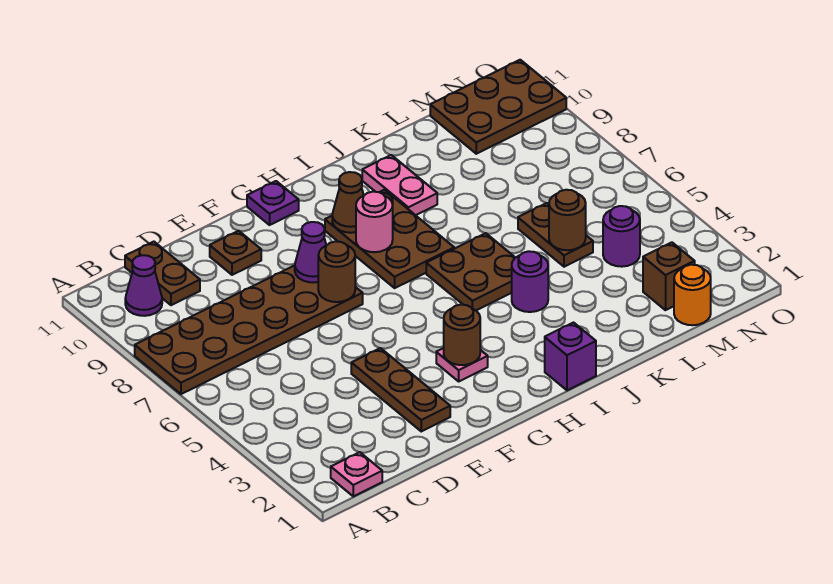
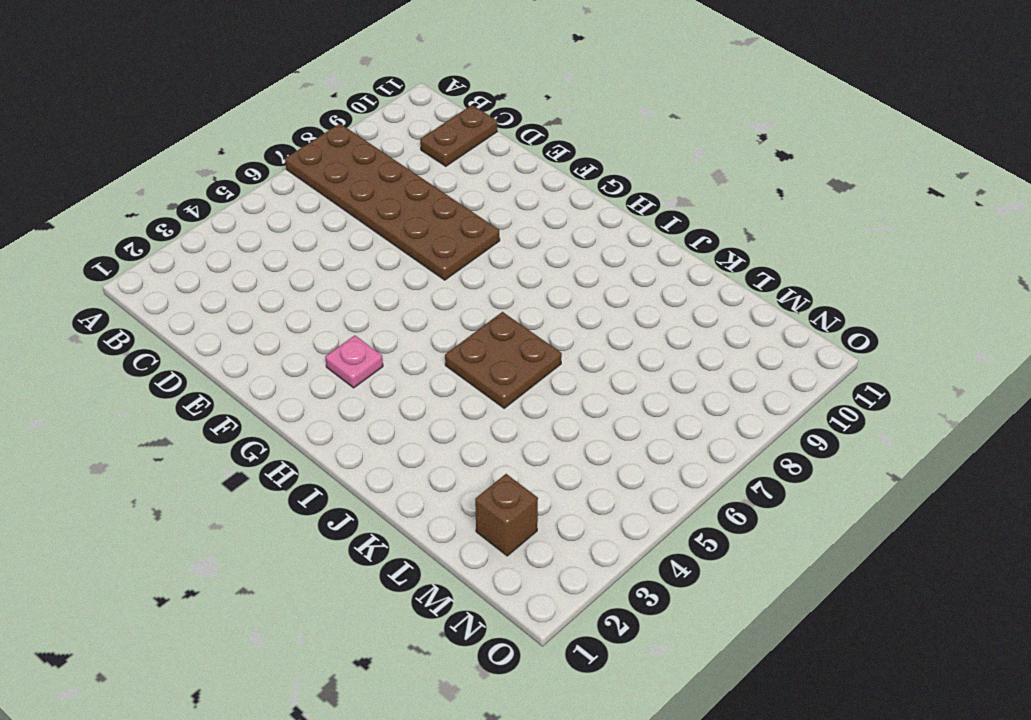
none -> pink 1x1 plate [331,452,382,496]
none -> purple 1x1 cone [125,255,162,316]
none -> brown 1x3 plate [351,348,450,431]

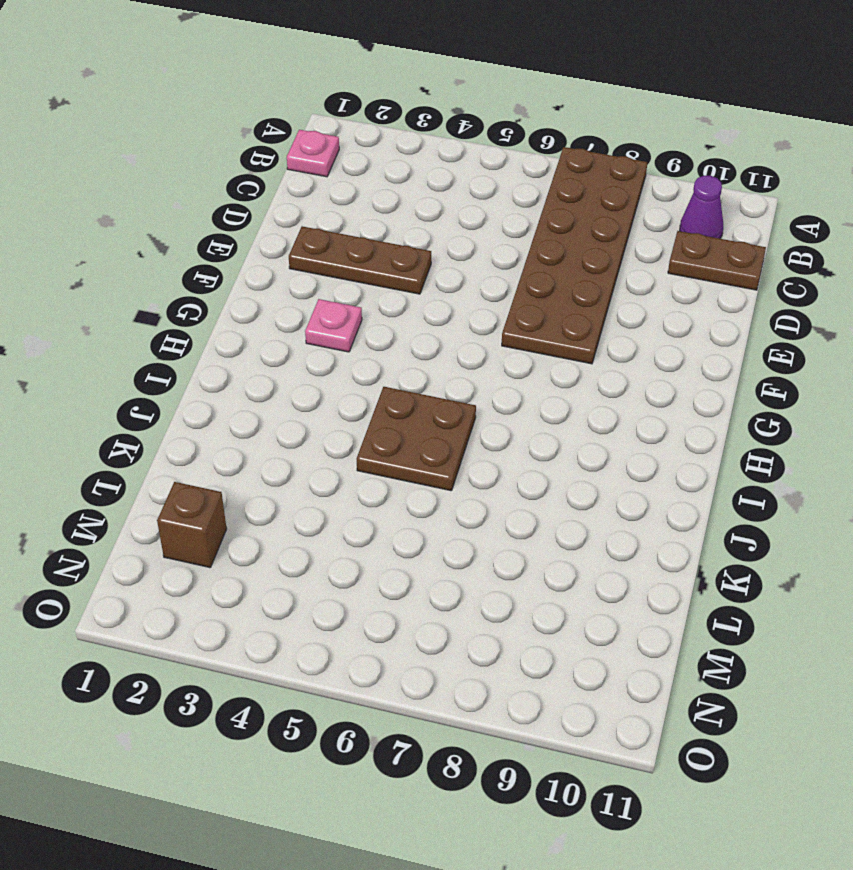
none -> brown 1x1 plate [210,231,261,275]
none -> purple 1x1 plate [247,181,299,225]
none -> brown 2x3 plate [325,190,455,288]

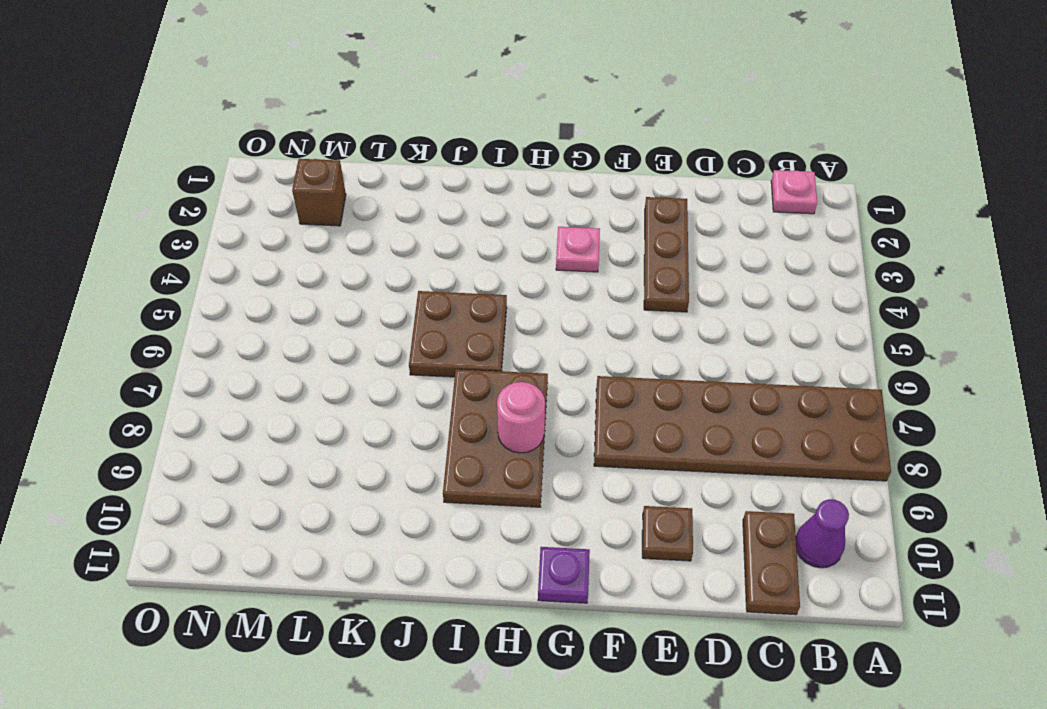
none -> purple 1x1 brick [545,323,596,390]
none -> purple 1x1 round brick [512,251,548,312]
none -> pink 1x2 plate [362,155,437,215]

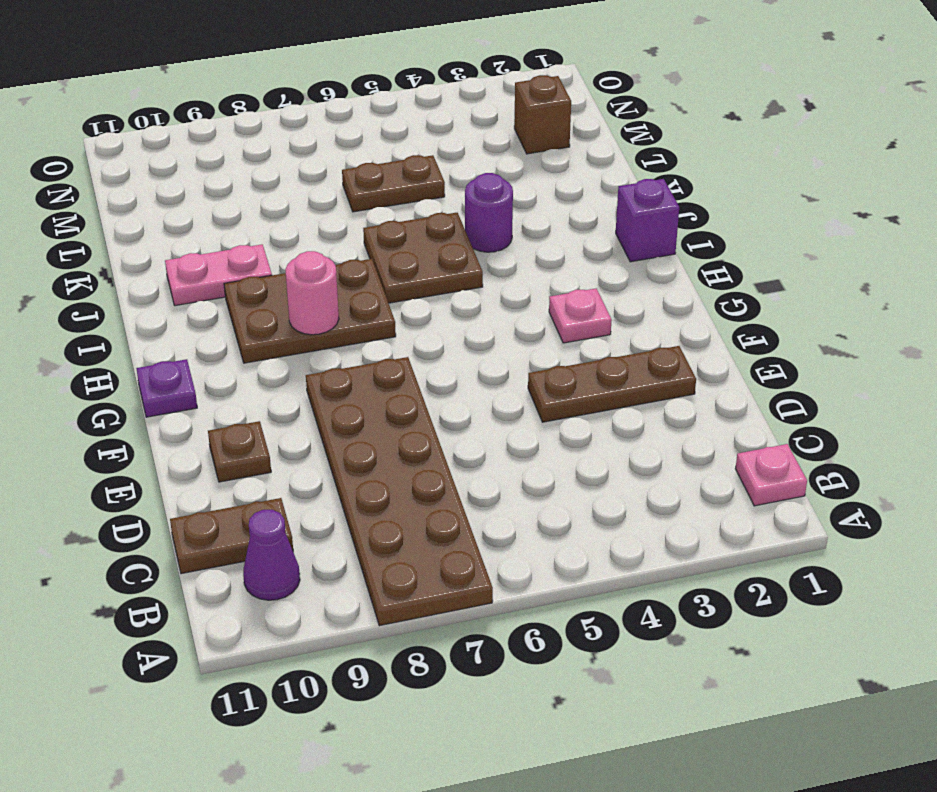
none -> orange 1x1 round brick [674,265,711,325]
none -> purple 1x1 round brick [603,206,640,267]
none -> brown 2x3 plate [430,60,566,154]

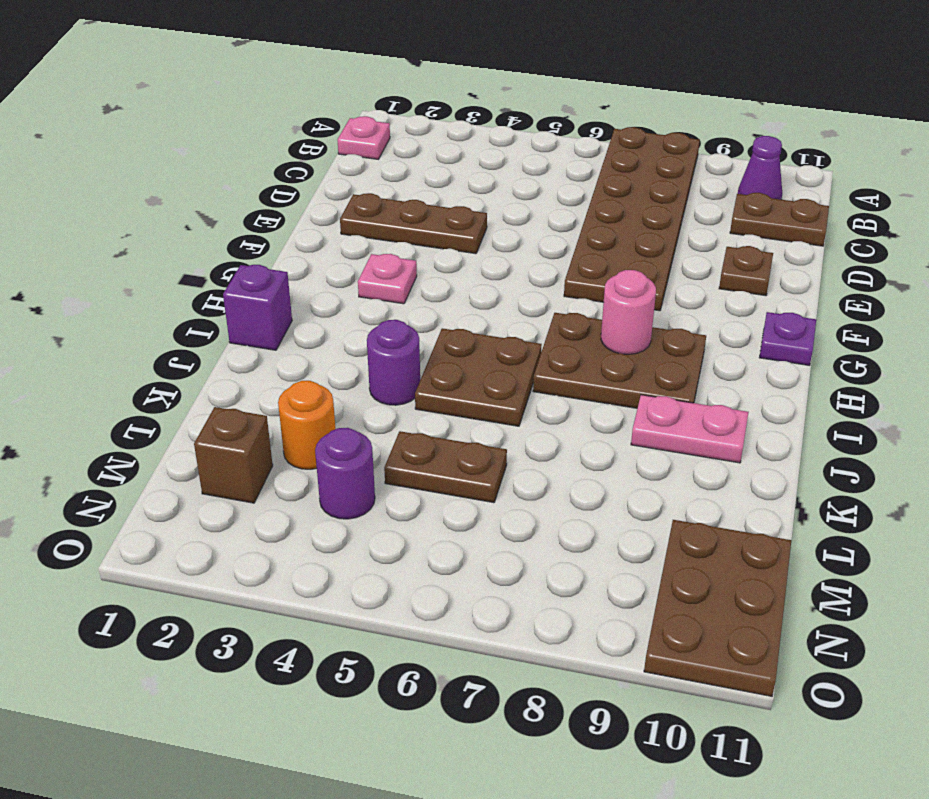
orange 1x1 round brick [278,381,335,469] -> orange 1x1 round brick moved to [674,265,711,325]
none -> brown 1x1 round brick [318,241,355,302]
none -> purple 1x1 cone [295,222,326,283]
none -> brown 1x1 round brick [444,305,480,365]

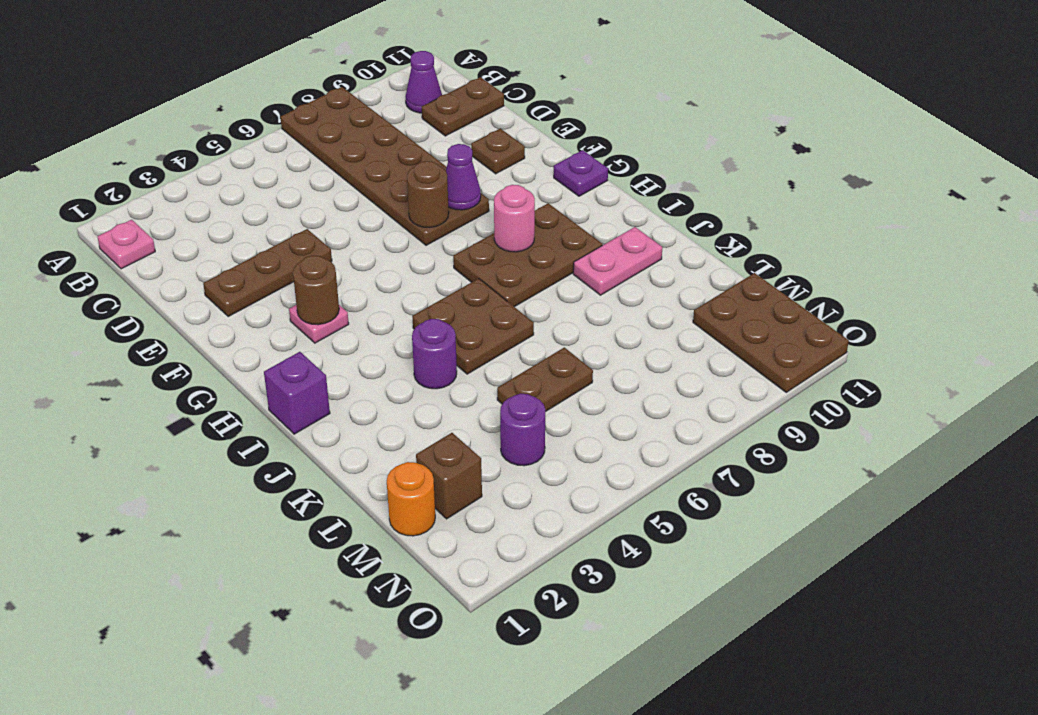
none -> brown 1x1 cone [332,172,364,233]
none -> brown 1x1 round brick [549,190,586,250]

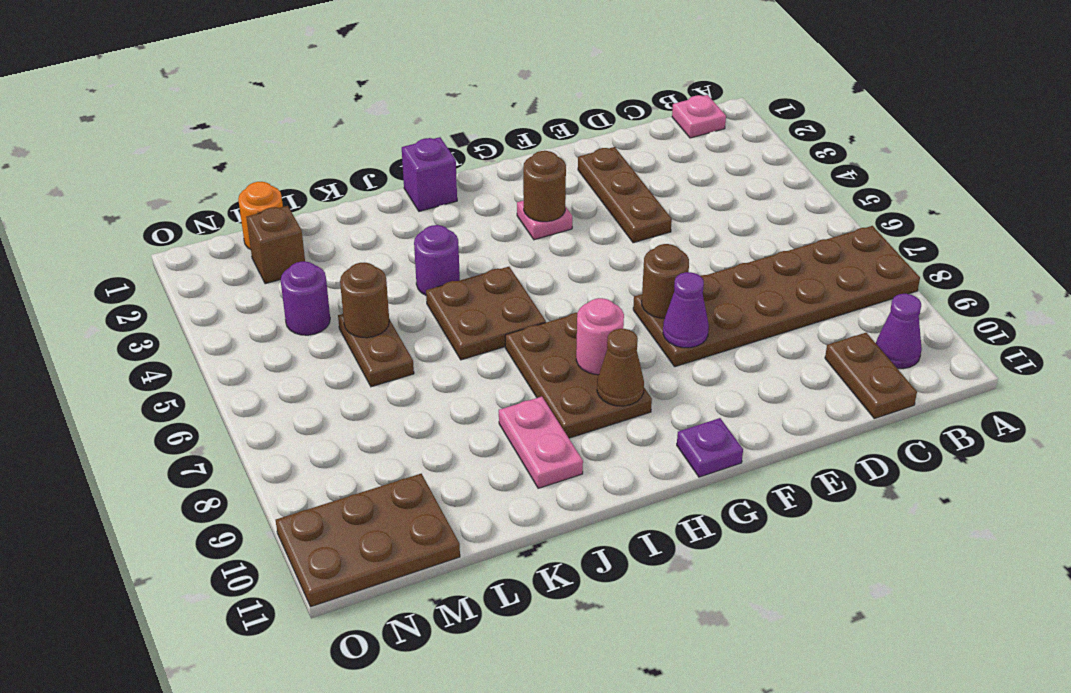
none -> brown 1x1 plate [210,231,261,275]

